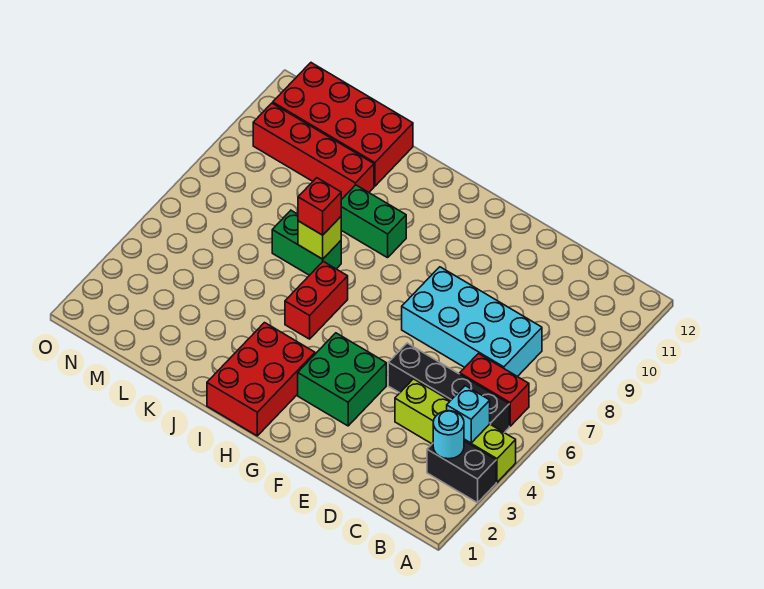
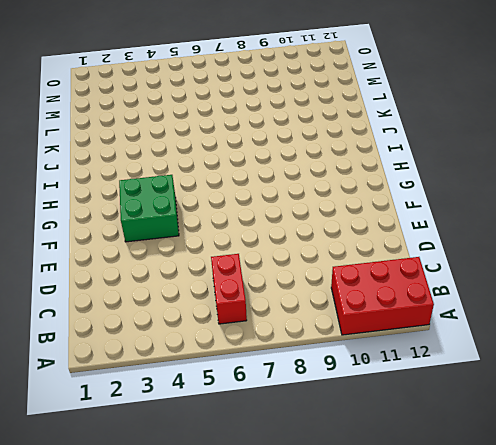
red 2x3 brick [331,257,434,335] -> red 2x3 brick moved to [207,323,315,436]
none -> black 1x2 brick [427,441,496,503]
none -> lime 1x4 brick [395,379,516,482]
none -> black 1x4 brick [388,343,509,433]

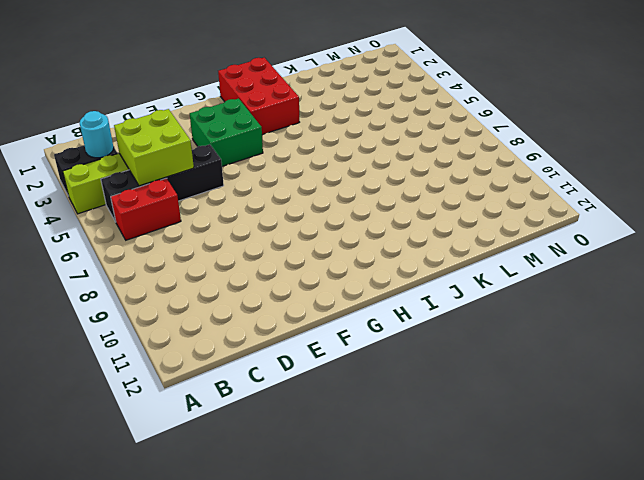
lime 2x2 brick [114,109,194,186] -> none
none -> cyan 2x4 brick [402,267,542,377]
none -> red 1x2 brick [285,261,348,339]
none -> green 1x2 brick [341,185,406,258]

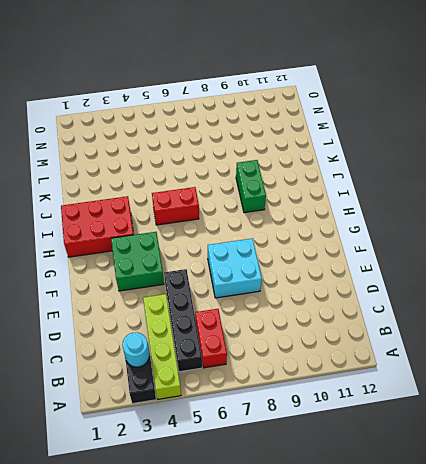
cyan 2x2 brick [208,238,262,298] -> cyan 2x4 brick [402,267,542,377]
none -> green 1x2 brick [272,211,341,275]
none -> red 1x4 brick [253,103,374,199]
none -> red 2x4 brick [273,63,413,186]

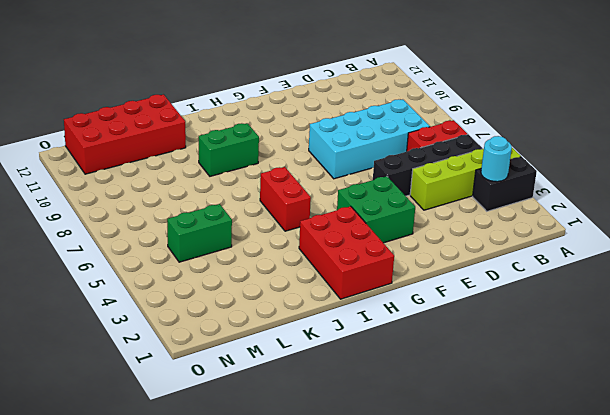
green 1x2 brick [167,204,232,262] -> green 1x2 brick moved to [272,211,341,275]
none -> red 1x4 brick [253,103,374,199]
none -> cyan 1x1 brick [447,386,490,443]
none -> lime 1x1 brick [298,217,341,259]

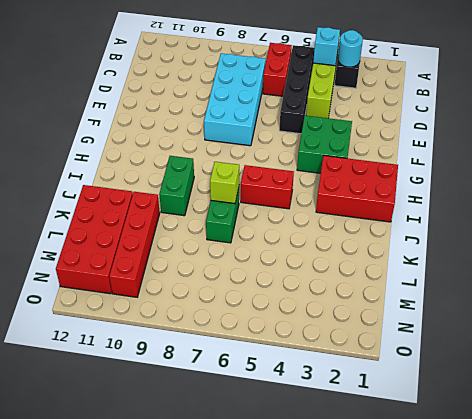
none -> red 1x1 brick [298,178,341,235]

